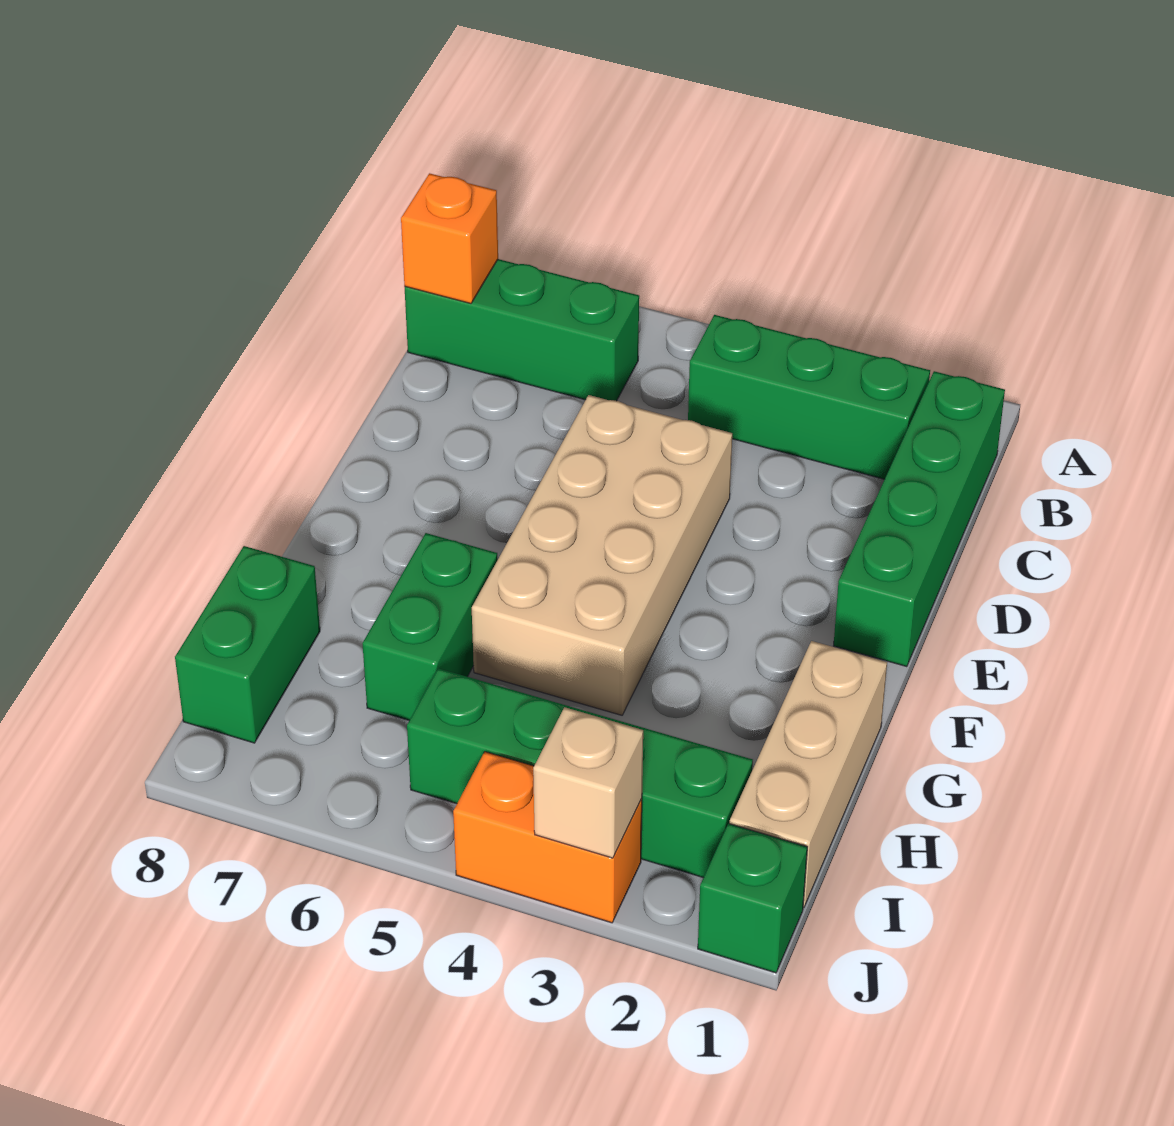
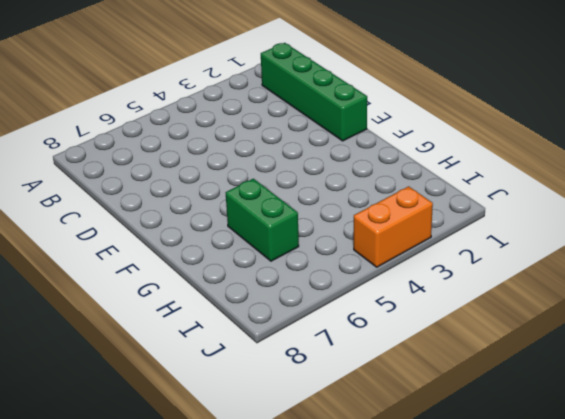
none -> green 1x3 brick [688,315,930,479]
none -> green 1x3 brick [405,259,639,401]
none -> tan 2x4 brick [472,395,732,715]

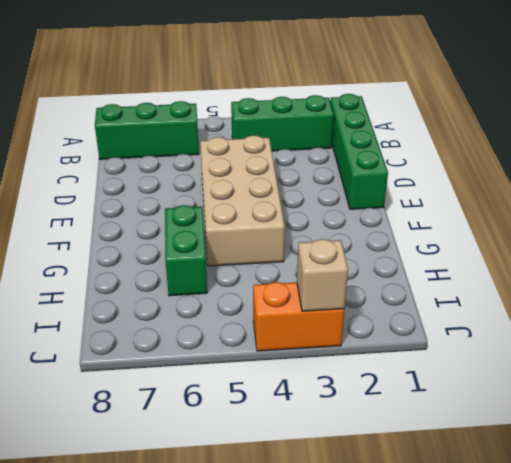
none -> tan 1x3 brick [729,641,887,908]
none -> green 1x2 brick [175,546,320,743]
none -> green 1x4 brick [407,668,753,878]

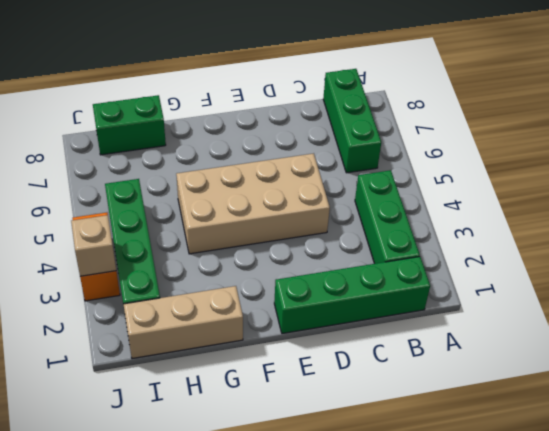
none -> green 1x2 brick [362,533,498,720]
none -> green 1x1 brick [698,824,807,973]
none -> orange 1x1 brick [401,173,498,303]

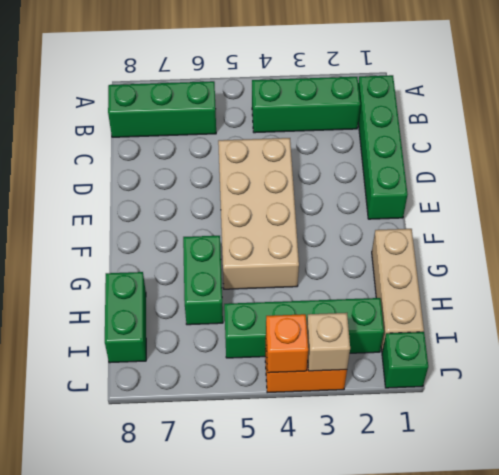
orange 1x1 brick [266,314,308,373] -> orange 1x1 brick moved to [401,173,498,303]

